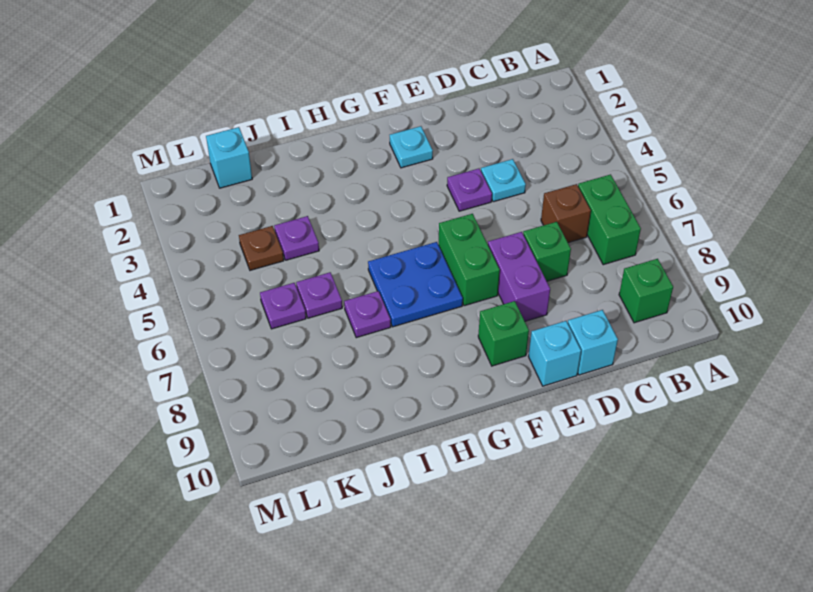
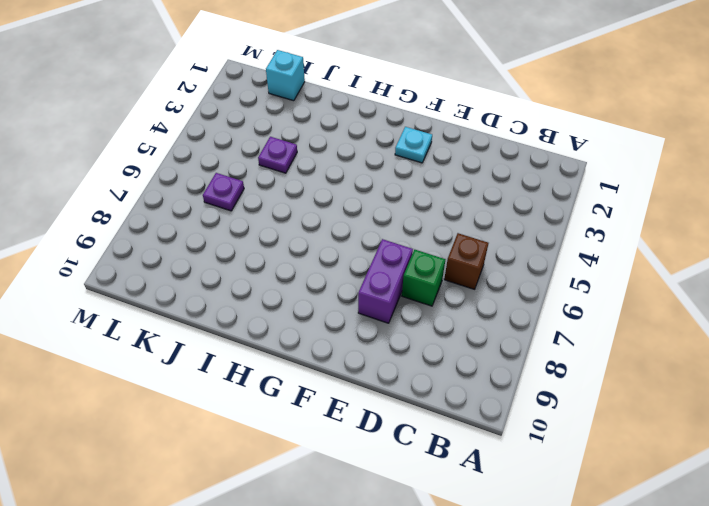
none -> green 1x2 brick [578,174,641,265]
none -> green 1x1 brick [619,259,673,323]
none -> cyan 1x1 plate [481,159,526,202]

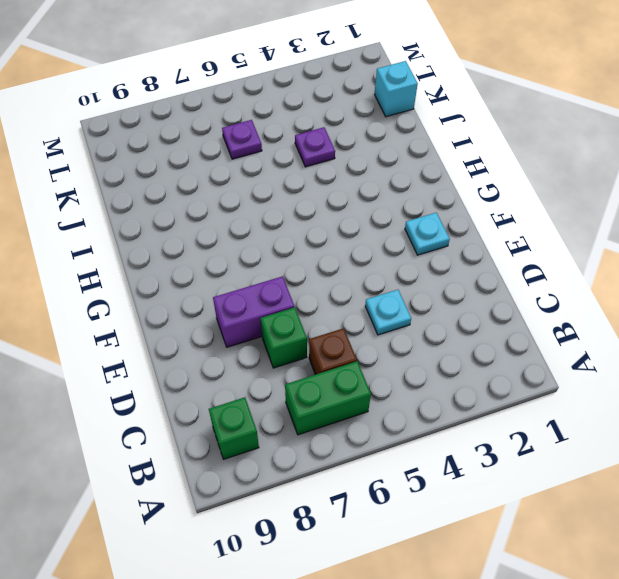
none -> cyan 1x1 brick [568,310,618,375]
none -> purple 1x1 plate [447,169,492,211]
none -> cyan 1x1 brick [529,321,581,386]

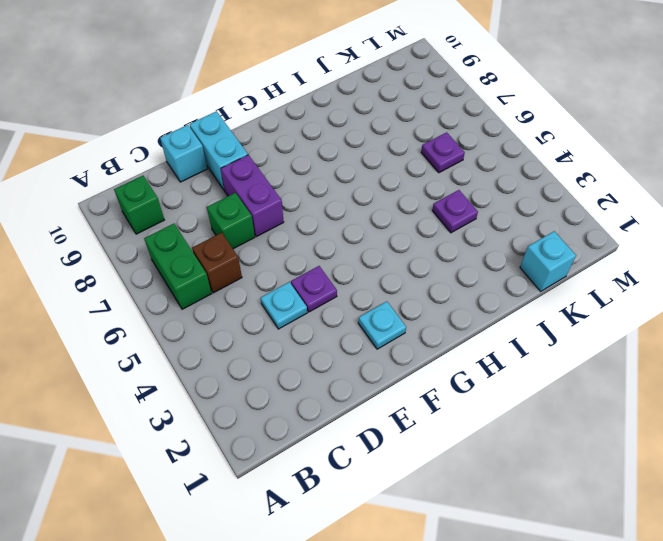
cyan 1x2 brick [190,111,248,190] -> cyan 1x1 brick [529,321,581,386]
none -> green 1x2 brick [439,214,500,306]
none -> green 1x1 brick [478,301,529,366]
none -> blue 2x2 plate [368,242,463,327]

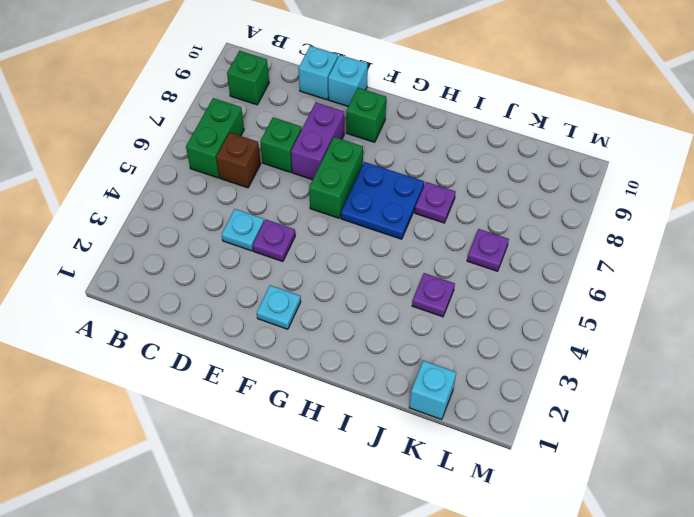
none -> purple 1x1 plate [296,272,342,318]
none -> brown 1x1 plate [239,226,284,270]

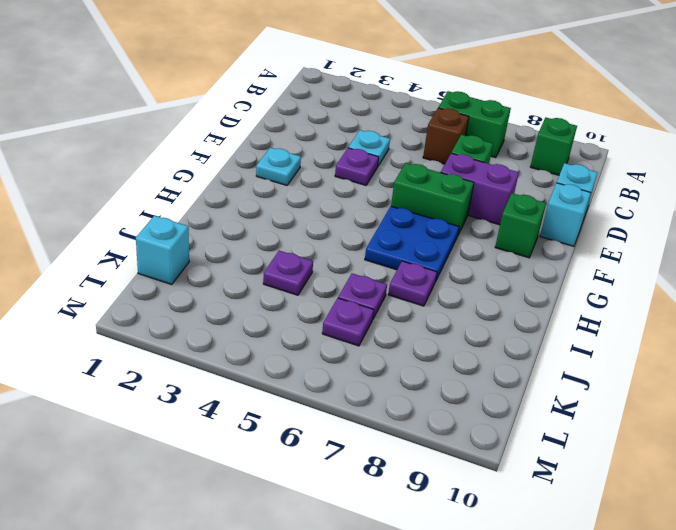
none -> brown 1x1 plate [239,226,284,270]

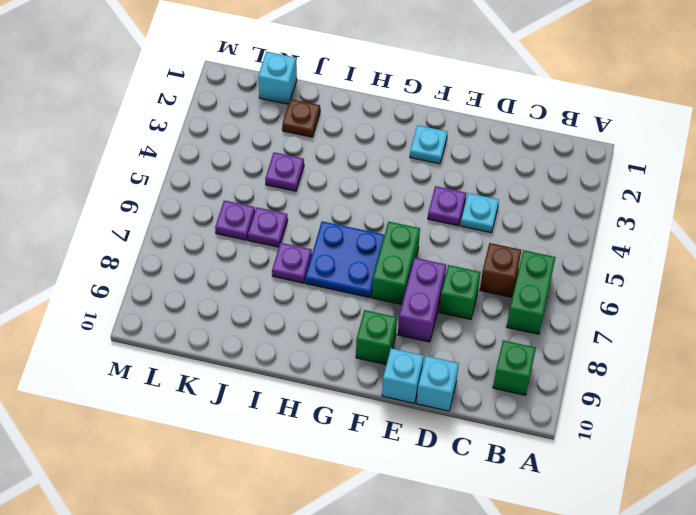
brown 1x1 plate [282,99,320,137] -> brown 1x1 plate moved to [239,226,284,270]

